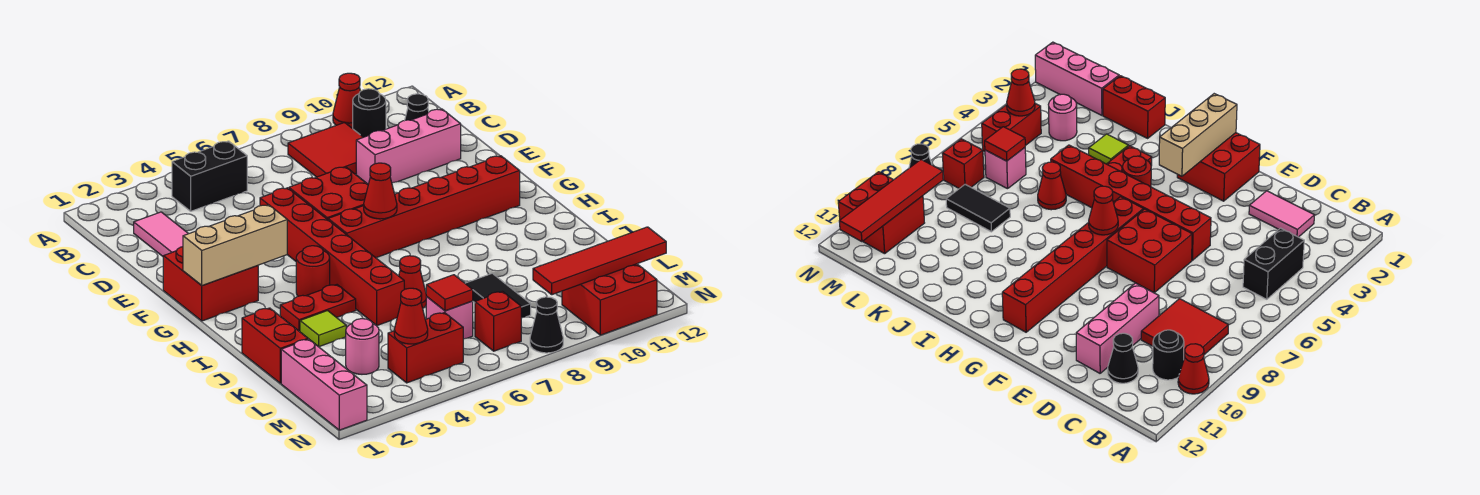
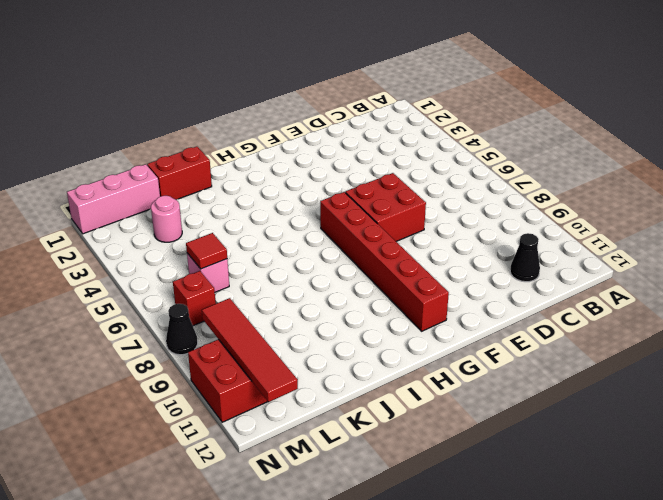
none -> red 1x1 cone [333,73,360,129]
none -> black 1x2 brick [172,141,247,211]
none -> red 2x2 tile [288,123,363,177]

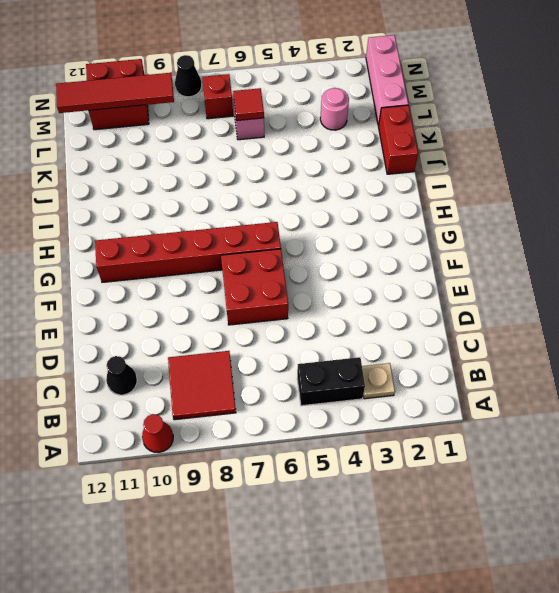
tan 1x1 plate [362,363,395,399] -> none
none -> black 1x1 round brick [353,89,386,137]
none -> pink 1x2 tile [134,212,188,256]
none -> pink 1x3 brick [356,109,461,184]

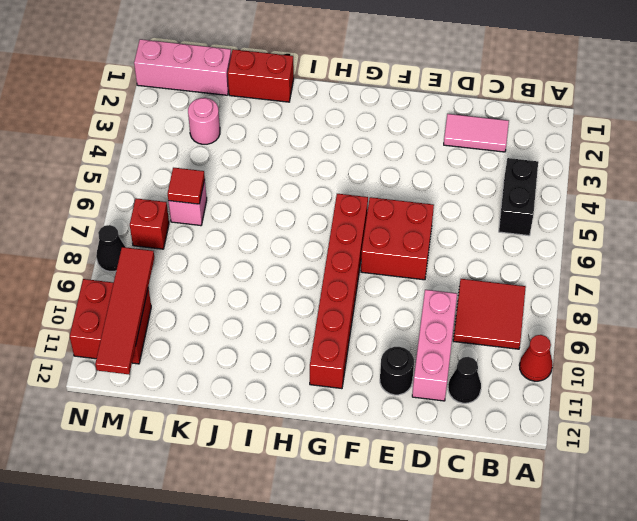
black 1x1 round brick [380,347,414,395] -> black 1x1 round brick moved to [353,89,386,137]
none -> red 1x6 brick [260,188,404,326]
none -> red 2x2 brick [163,247,258,321]
none -> red 1x1 round brick [296,246,330,296]

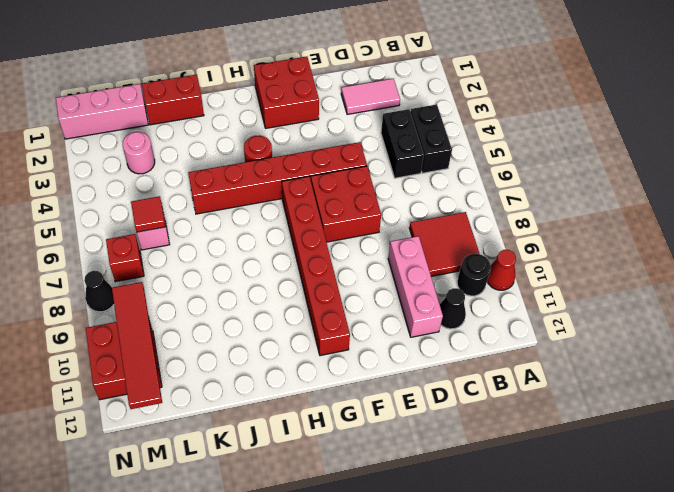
black 1x2 brick [381,109,424,178] -> none
none -> red 1x2 plate [280,285,356,331]
none -> lime 1x1 tile [300,311,346,347]
none -> red 1x1 cone [399,256,426,308]

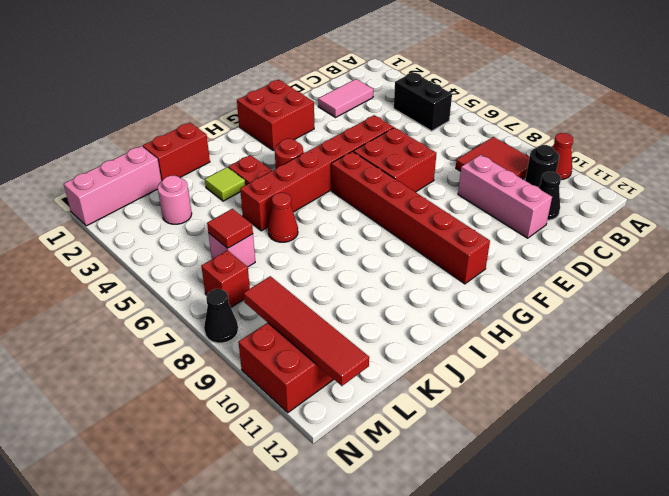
none -> black 1x2 tile [465,273,531,318]
none -> red 1x2 brick [388,313,463,383]
none -> tan 1x3 brick [183,205,287,286]

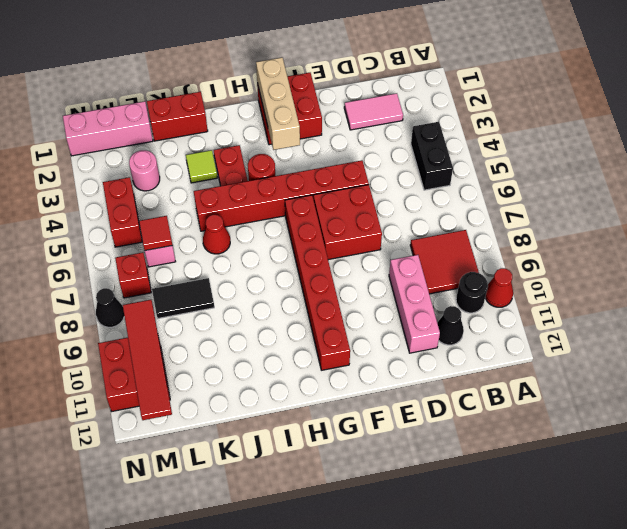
none -> red 1x1 cone [364,163,397,219]
none -> red 1x1 cone [394,288,428,344]

